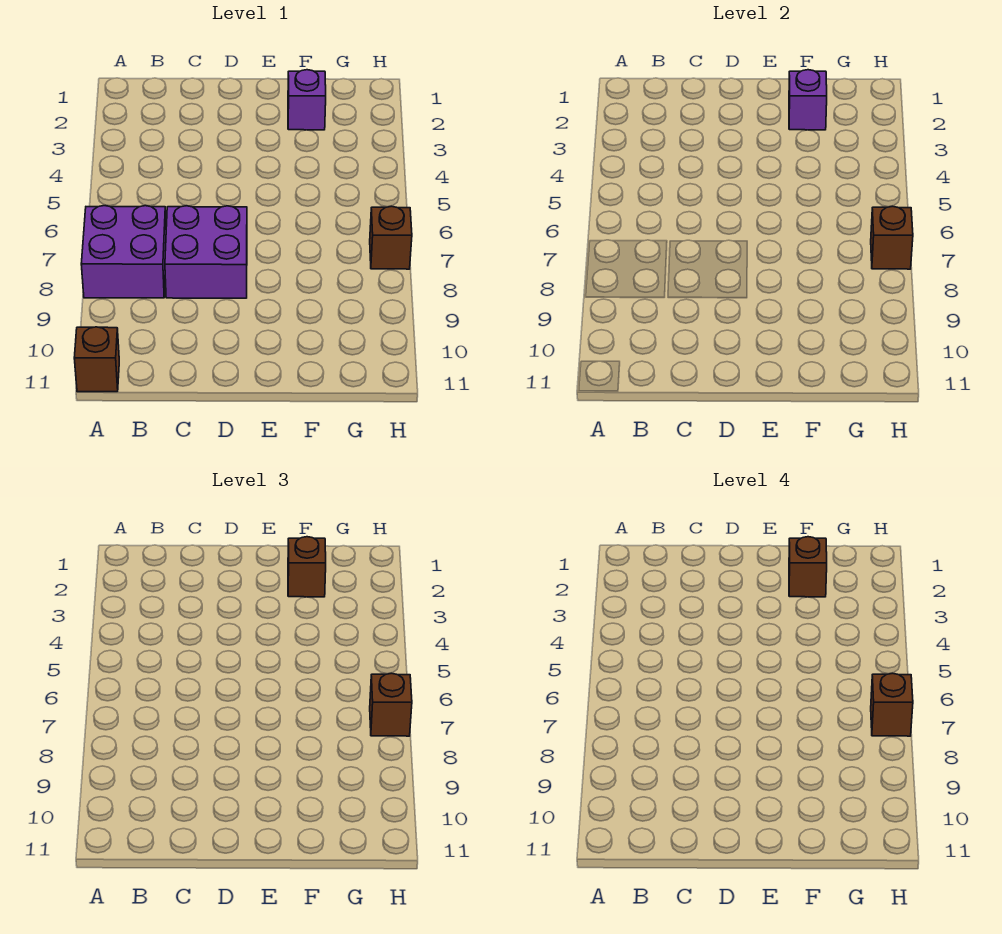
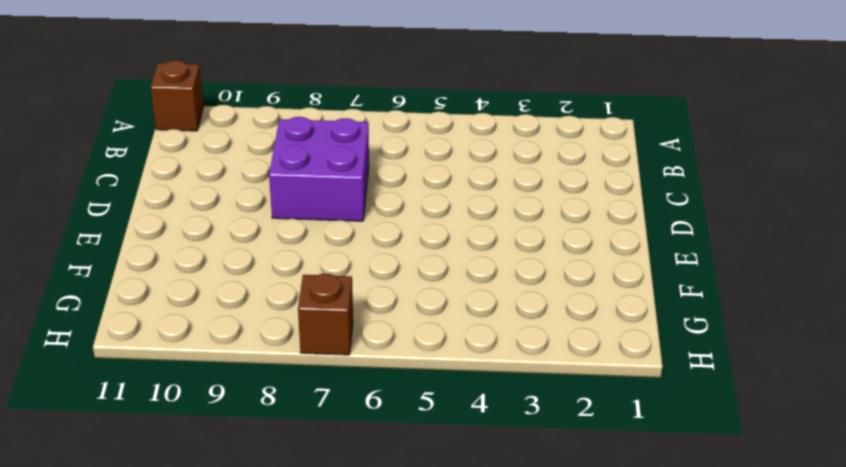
none -> purple 2x2 brick [81,206,166,298]
none -> purple 1x1 brick [288,70,326,130]

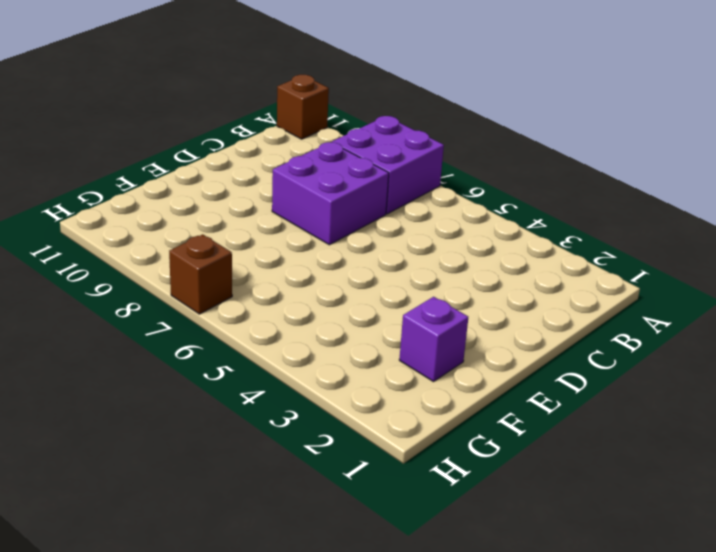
none -> purple 1x1 brick [789,70,827,130]
none -> brown 1x1 brick [871,206,913,269]

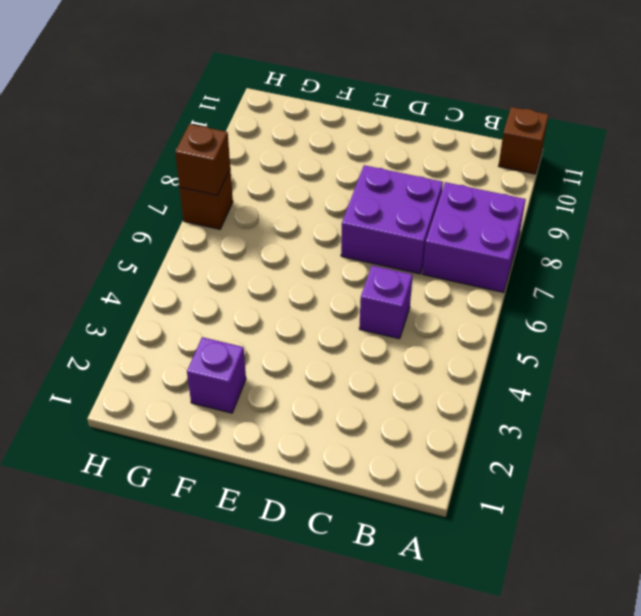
purple 1x1 brick [359,266,413,339] -> purple 1x1 brick moved to [789,70,827,130]
none -> brown 1x1 brick [288,537,326,597]
none -> brown 1x1 brick [370,673,412,736]

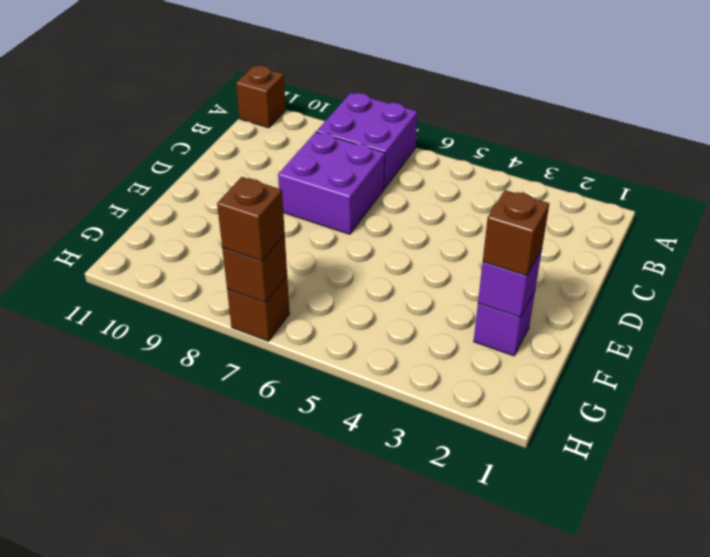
none -> brown 1x1 brick [789,537,827,597]
none -> brown 1x1 brick [871,673,913,736]

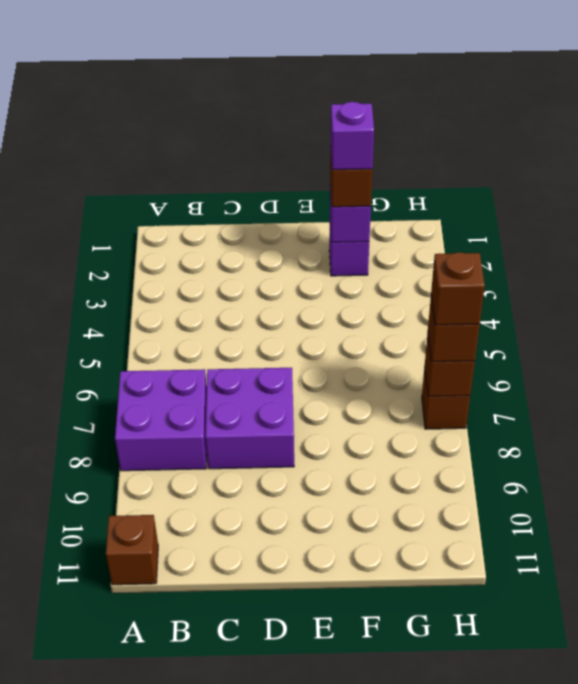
purple 1x1 brick [331,102,374,170] -> brown 1x1 brick [789,537,827,597]

